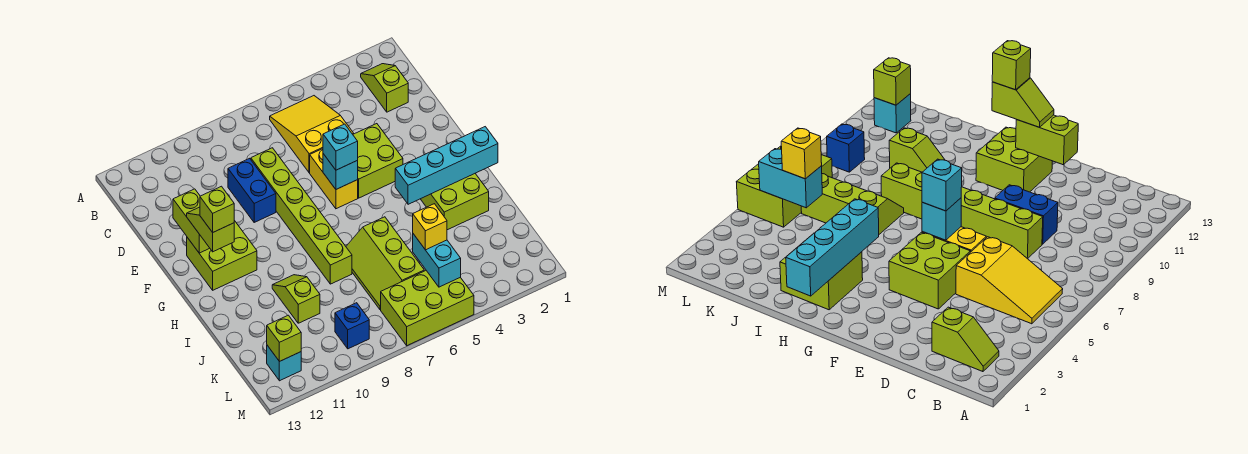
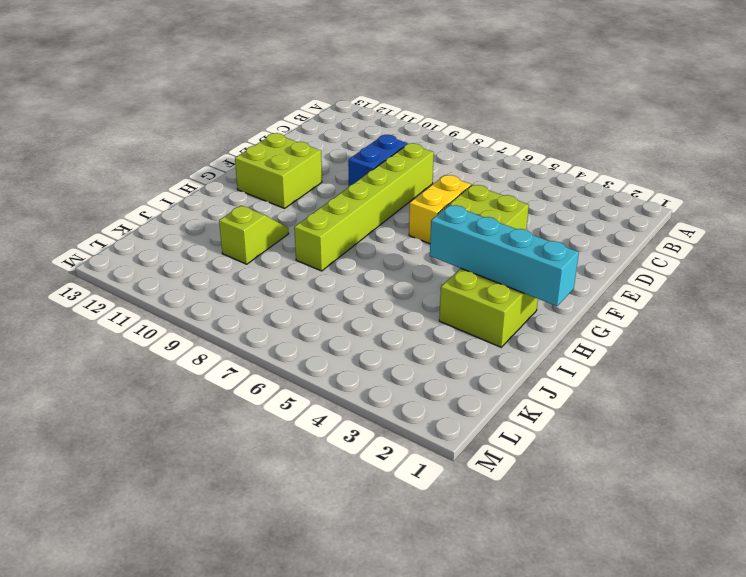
none -> lime 1x2 slope [361,64,408,112]
none -> yellow 2x3 slope [270,96,354,173]
none -> lime 2x3 slope [346,217,424,310]

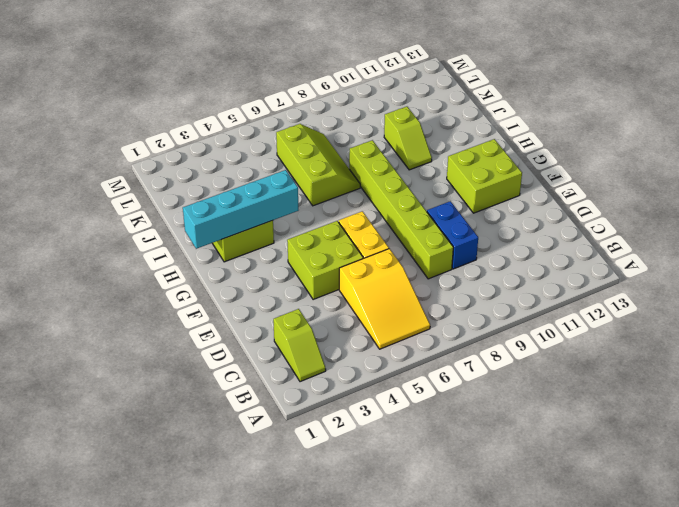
none -> lime 2x3 brick [381,271,474,346]
none -> blue 1x1 brick [335,303,369,349]
none -> cyan 1x1 brick [267,345,301,381]

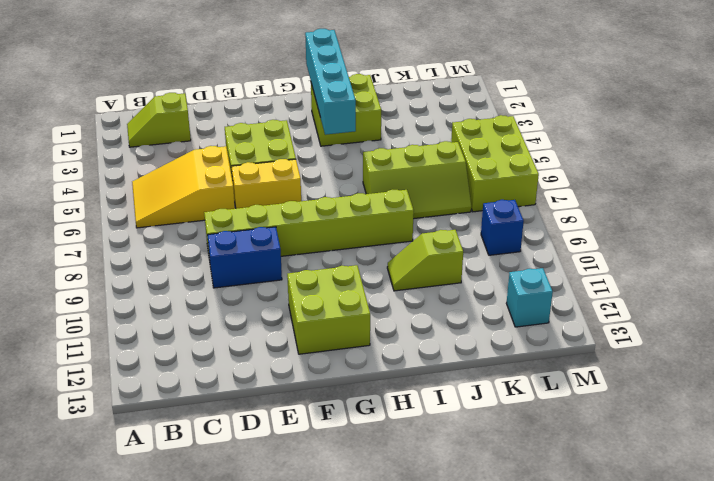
none -> lime 1x2 brick [173,189,209,253]
none -> cyan 1x1 brick [323,154,358,189]
none -> cyan 1x2 brick [413,234,461,287]

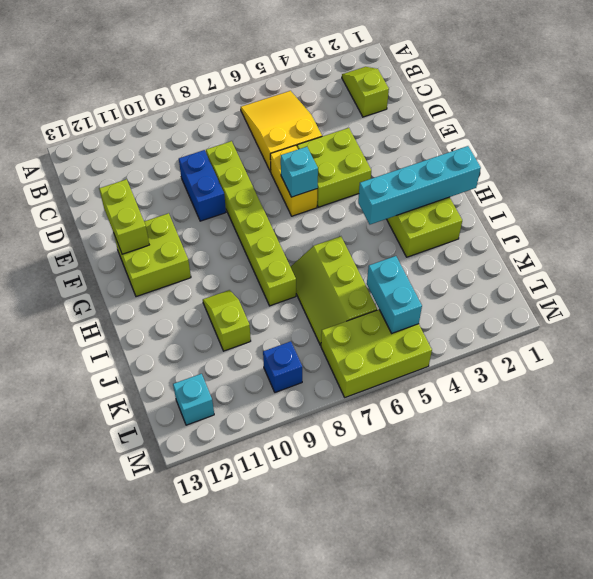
none -> lime 1x1 brick [267,315,301,362]
none -> cyan 1x1 brick [323,124,358,170]
none -> lime 1x2 slope [187,207,234,252]

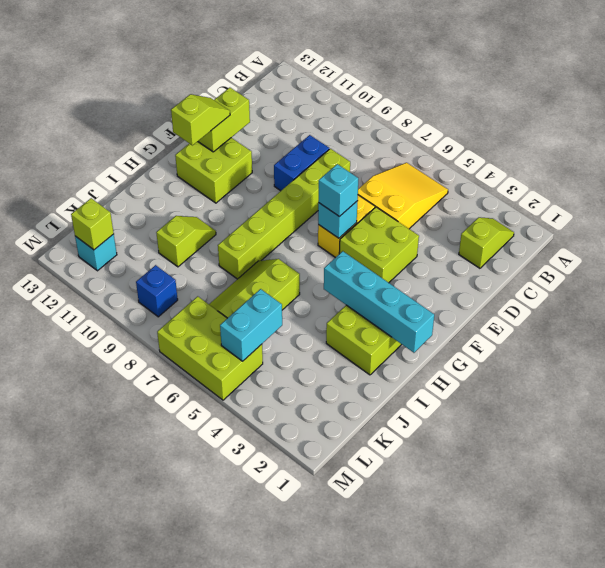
none -> yellow 1x1 brick [413,204,447,250]
none -> lime 1x1 brick [200,186,234,232]

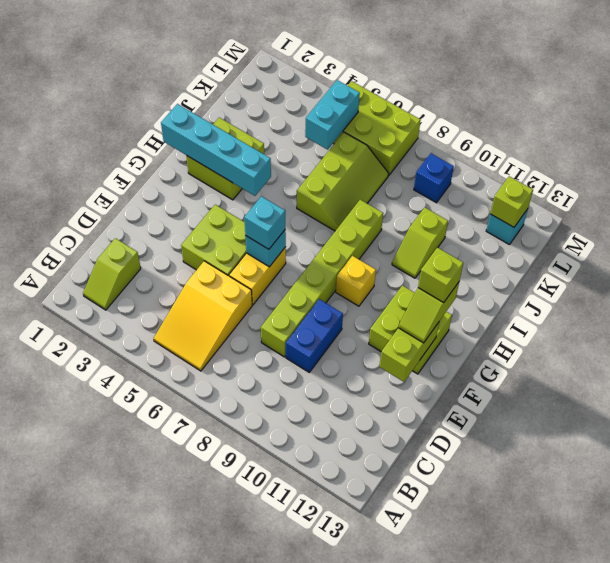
yellow 1x1 brick [336,256,376,306] -> yellow 1x1 brick moved to [413,204,447,250]

